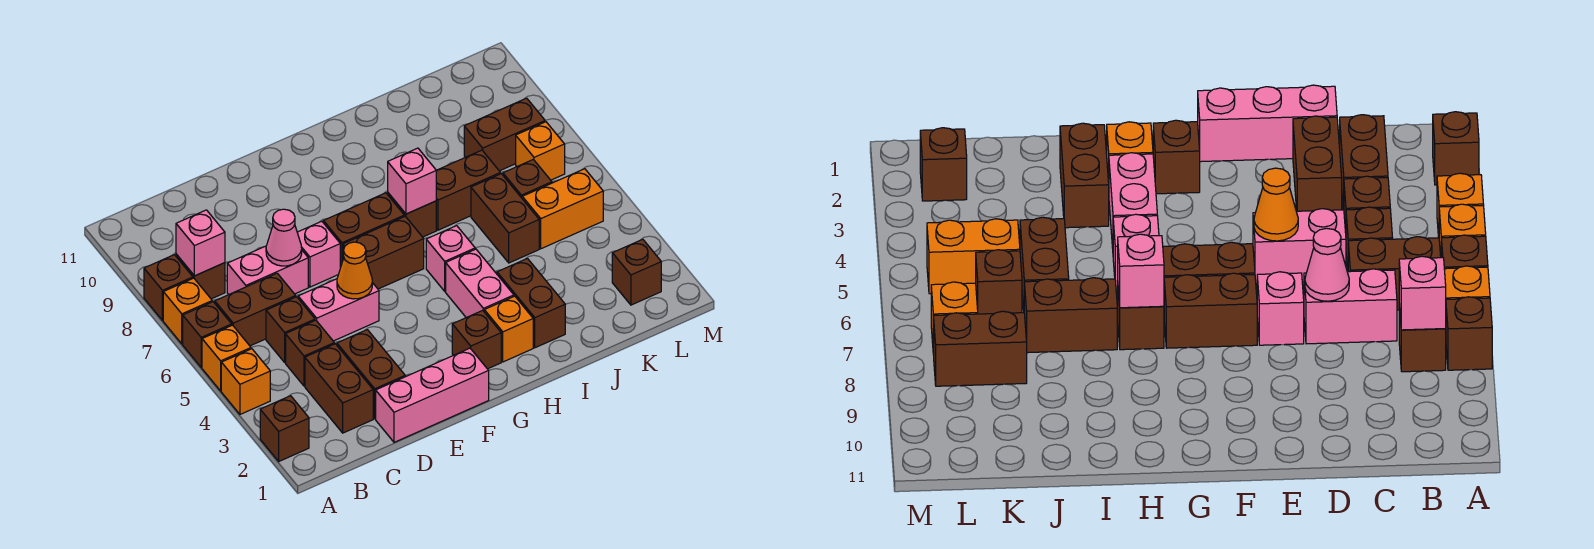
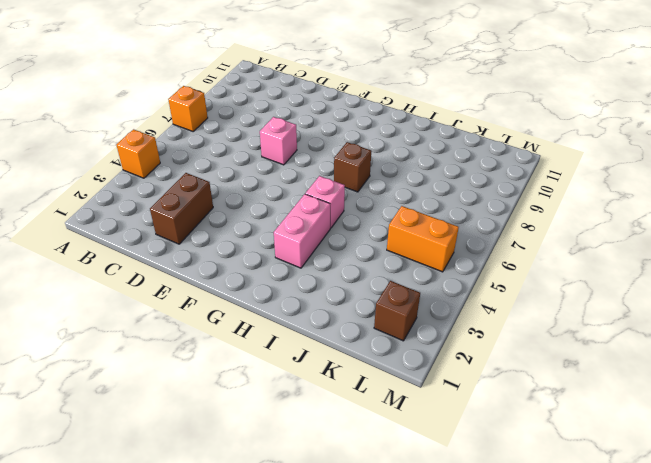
none -> brown 1x1 brick [260,396,309,461]
none -> orange 1x1 brick [202,325,251,391]
none -> brown 1x1 brick [183,302,232,367]
none -> brown 1x1 brick [144,255,193,320]

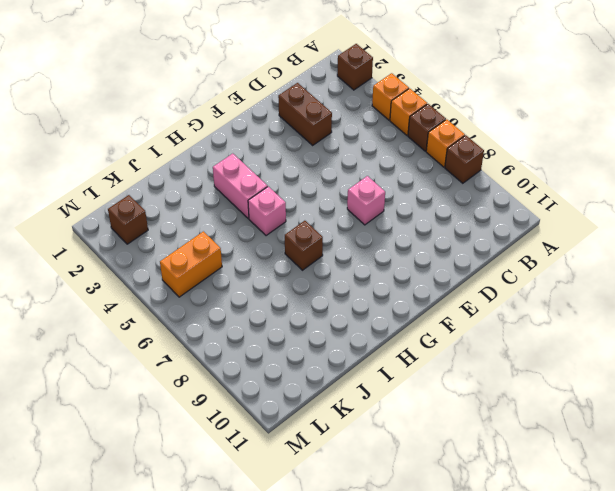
none -> brown 1x2 brick [215,273,296,346]
none -> brown 1x1 brick [176,254,225,299]
none -> brown 1x2 brick [305,344,373,433]
none -> brown 1x1 brick [286,320,334,386]

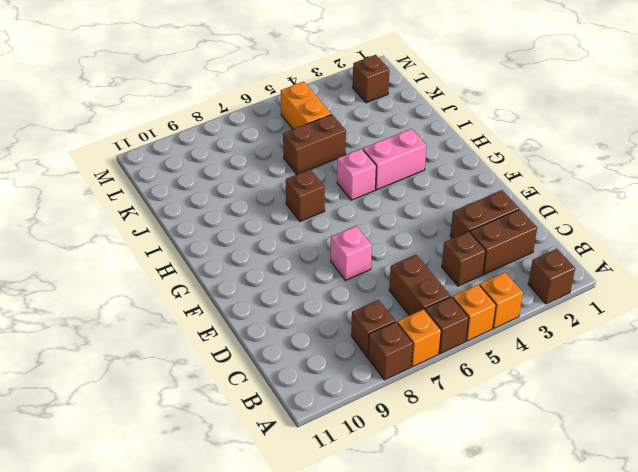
none -> brown 1x1 brick [266,297,315,362]
none -> pink 1x2 brick [227,246,308,295]
none -> pink 1x3 brick [376,348,489,442]
none -> pink 1x2 brick [298,279,379,341]

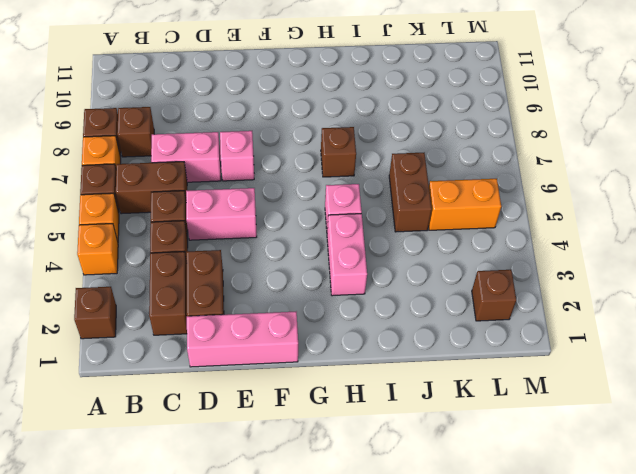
none -> brown 1x2 brick [343,216,424,289]
none -> brown 1x2 brick [323,193,404,268]
none -> brown 1x1 brick [452,310,501,369]
none -> orange 1x1 brick [484,296,533,362]

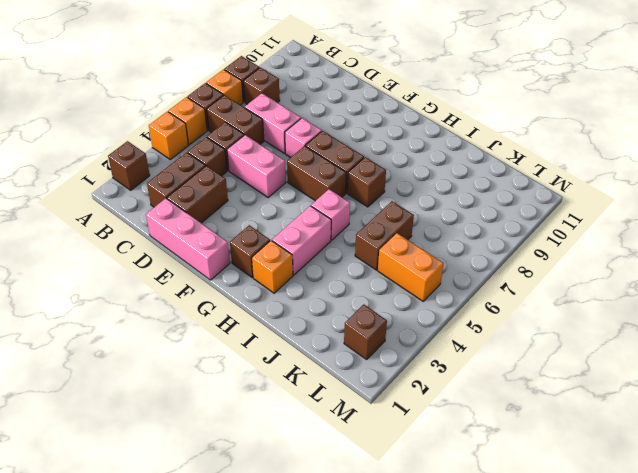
none -> brown 1x2 brick [497,258,565,348]
none -> brown 1x2 brick [436,150,500,230]
none -> brown 1x1 brick [503,159,552,198]
none -> brown 1x2 brick [464,98,545,171]

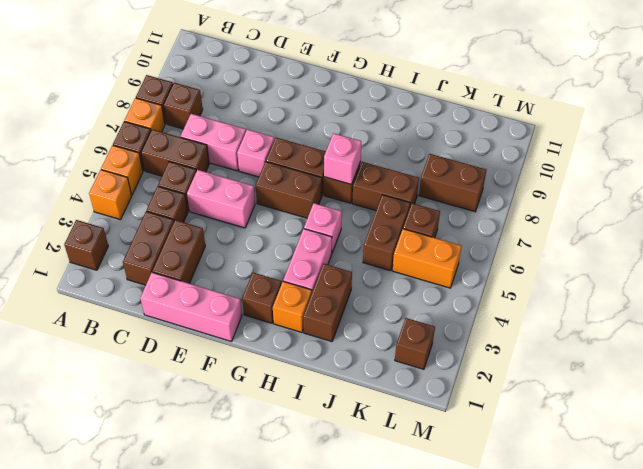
none -> orange 1x1 brick [516,122,565,180]
none -> pink 1x1 brick [176,210,225,276]
none -> pink 1x1 cone [266,209,302,266]
none -> orange 1x1 cone [337,242,372,299]

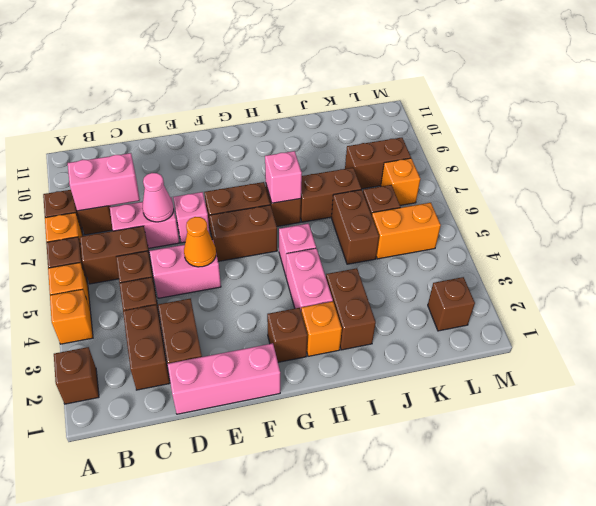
pink 1x2 brick [68,153,140,211] -> pink 1x1 brick [176,210,225,276]

